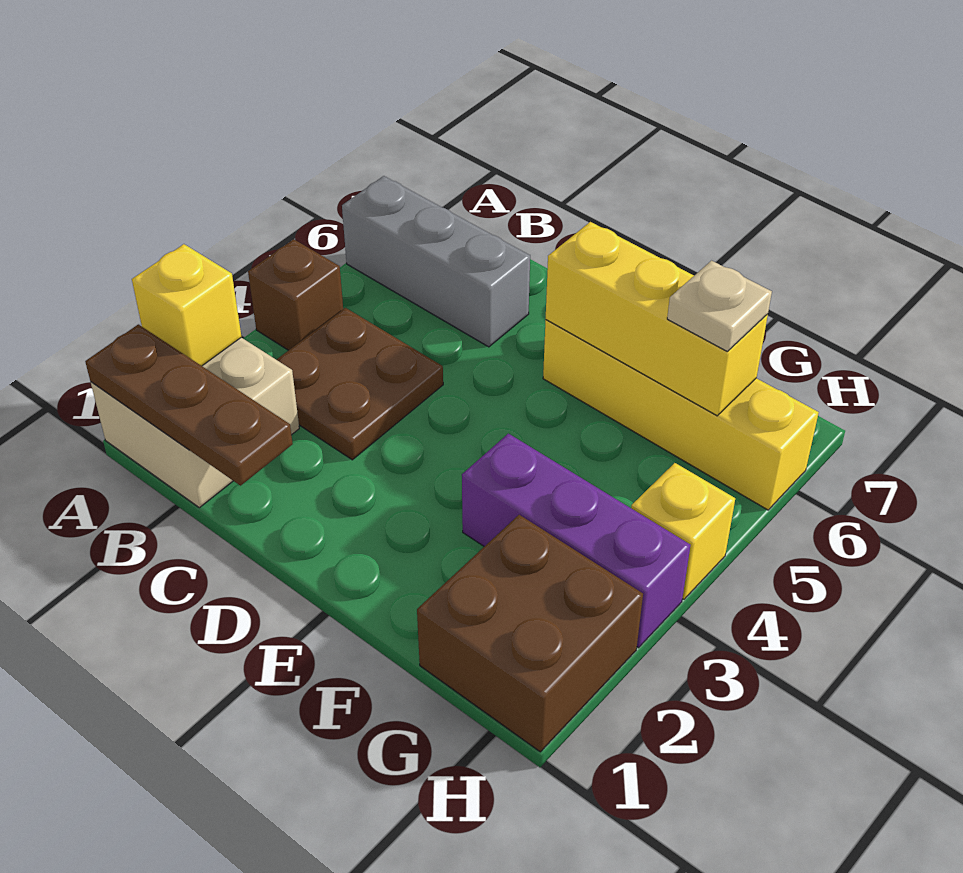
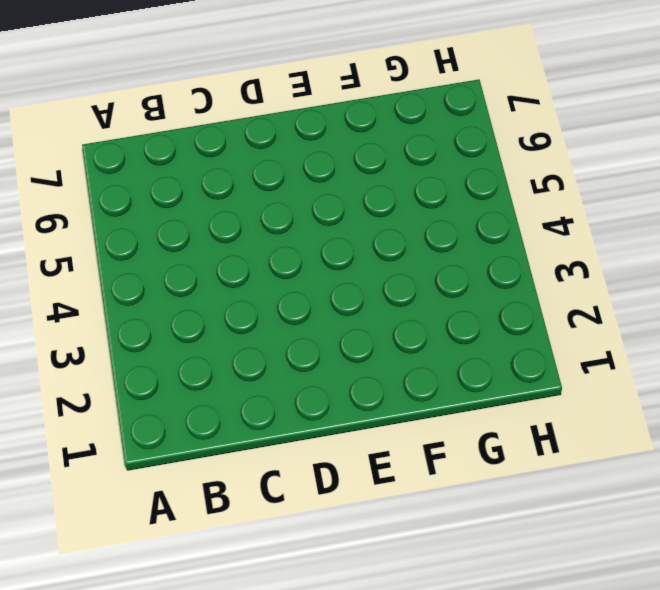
none -> tan 2x2 brick [91,338,299,508]
none -> brown 1x1 brick [248,239,343,350]
none -> grey 1x3 brick [342,176,530,347]

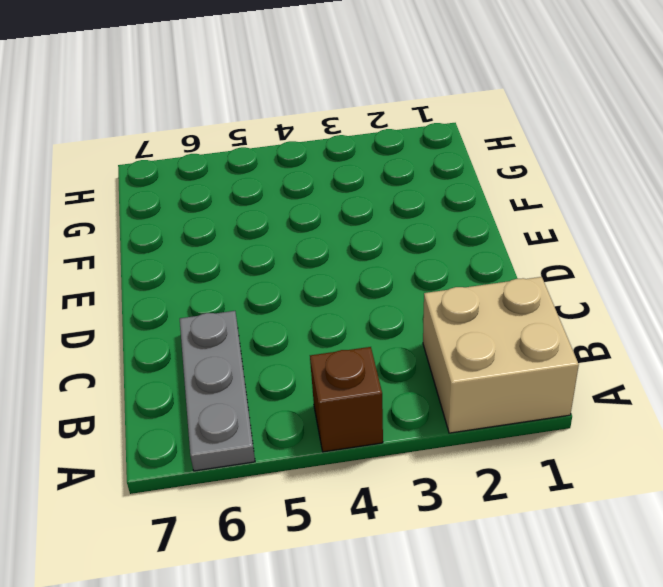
grey 1x3 plate [180,311,255,471] -> grey 1x3 brick [342,176,530,347]
none -> brown 2x2 plate [276,308,443,460]
none -> yellow 1x4 brick [543,320,819,510]
none -> purple 1x3 brick [462,434,690,648]

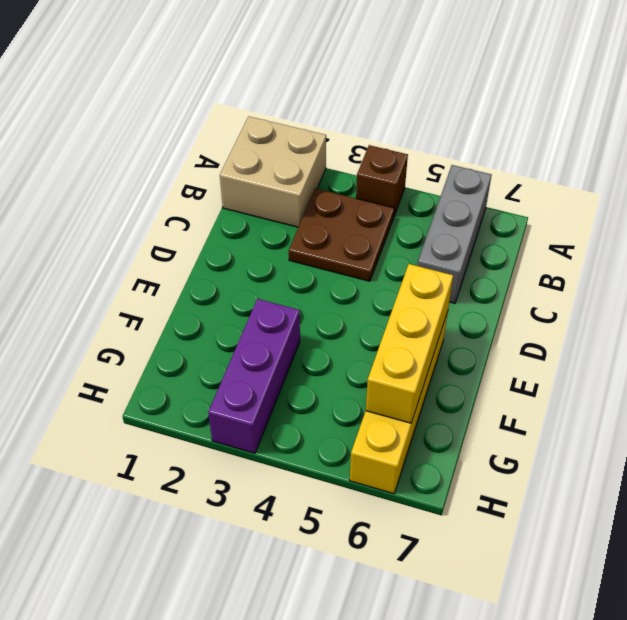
none -> brown 2x2 brick [417,515,643,752]
none -> yellow 1x1 brick [631,463,735,599]
none -> brown 1x3 plate [85,324,293,486]

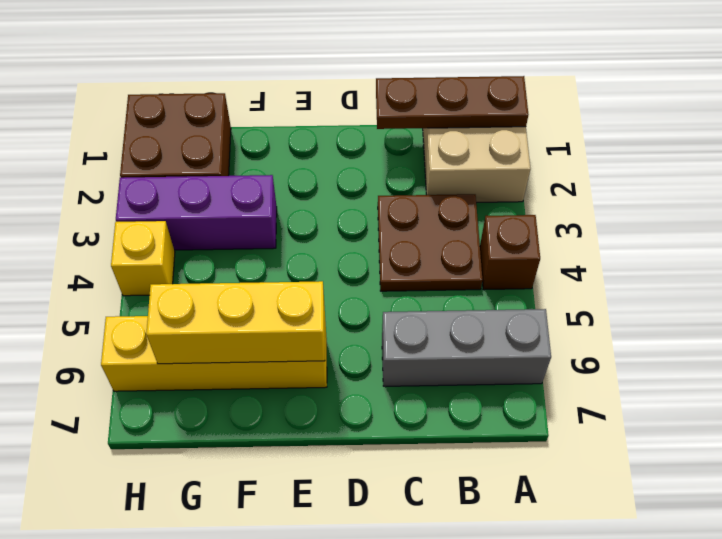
none -> yellow 1x1 brick [132,244,242,366]
none -> tan 1x1 plate [667,261,772,351]

